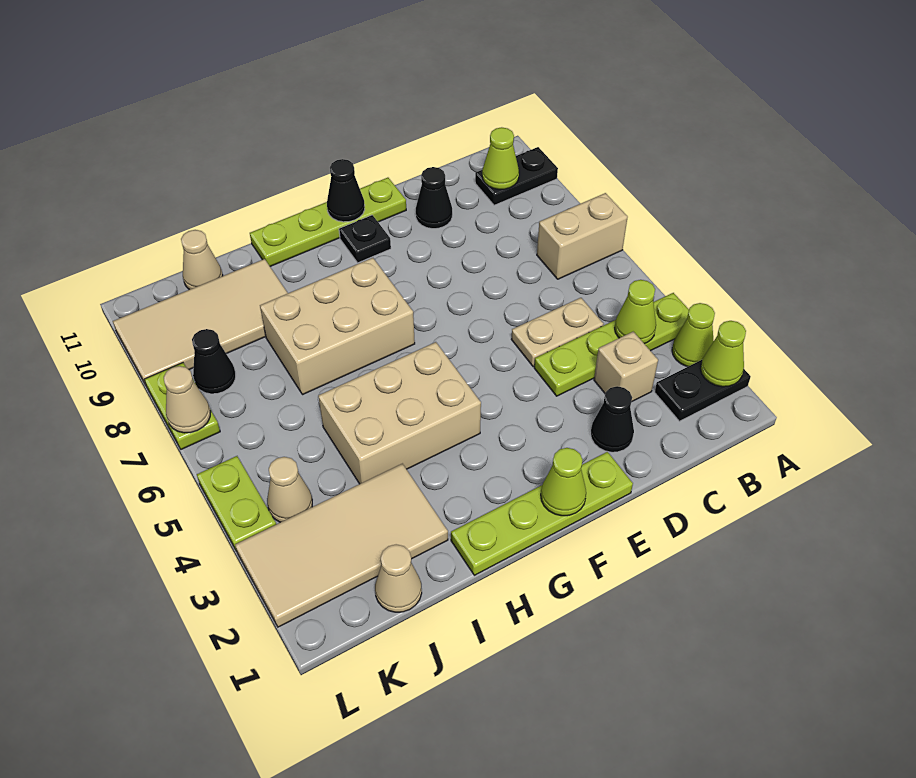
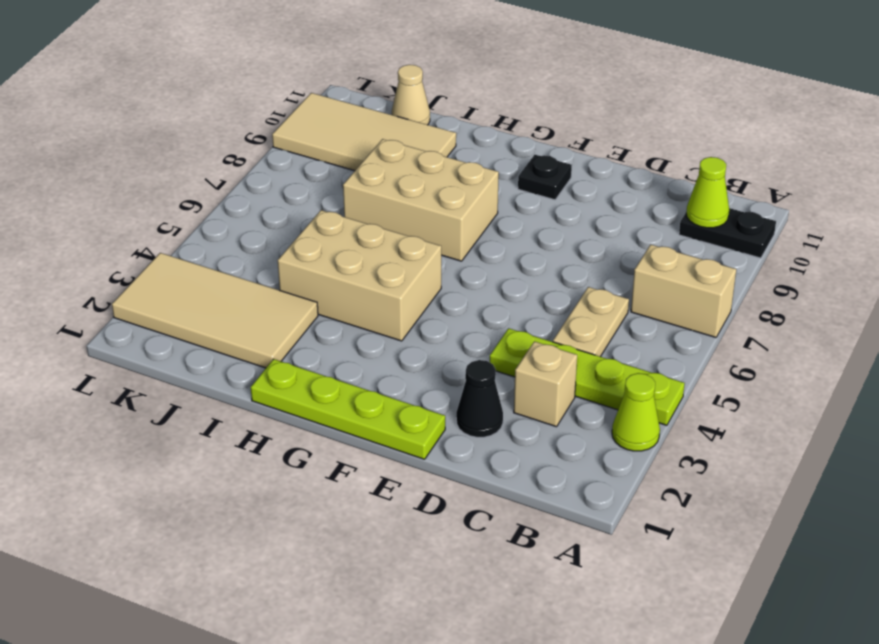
tan 1x2 plate [553,287,629,357] -> tan 1x2 plate turned to [511,298,604,367]
none -> black 1x2 plate [655,360,751,421]
none -> black 1x1 cone [416,167,452,229]
none -> lime 1x4 plate [250,178,406,266]

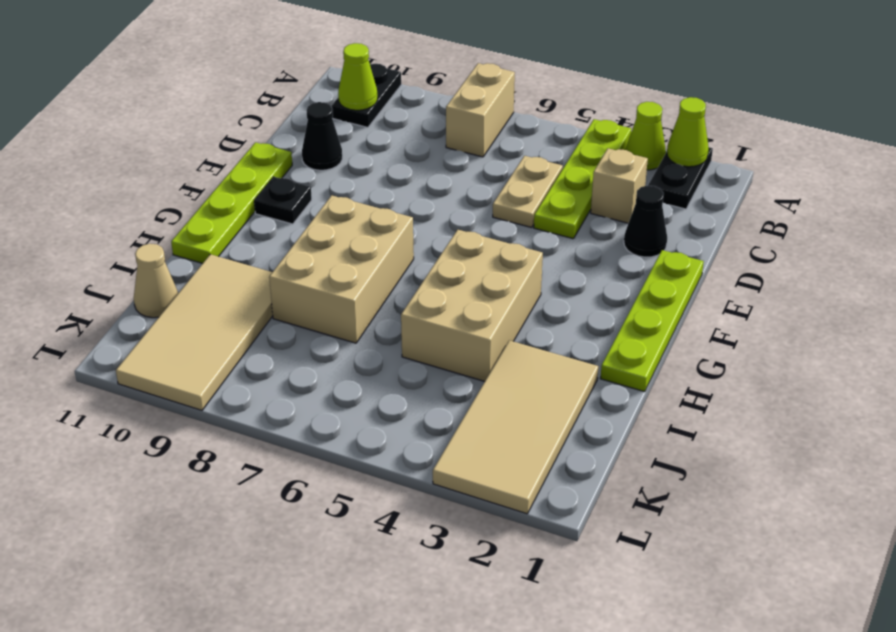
none -> tan 1x1 cone [375,544,422,612]
none -> tan 1x1 cone [267,457,312,522]
none -> black 1x1 cone [192,329,236,394]

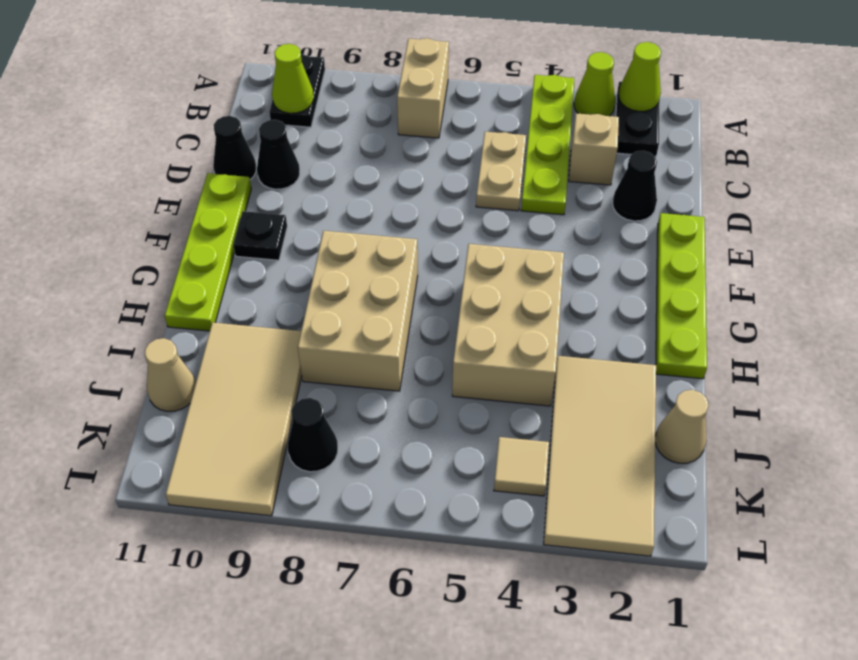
black 1x1 cone [213,116,256,180] -> black 1x1 cone moved to [327,159,365,222]
tan 1x1 tile [494,437,549,496] -> tan 1x1 cone [267,457,312,522]
none -> lime 1x2 plate [197,456,276,552]
none -> lime 1x2 plate [144,363,220,449]
none -> lime 1x1 cone [615,280,656,344]

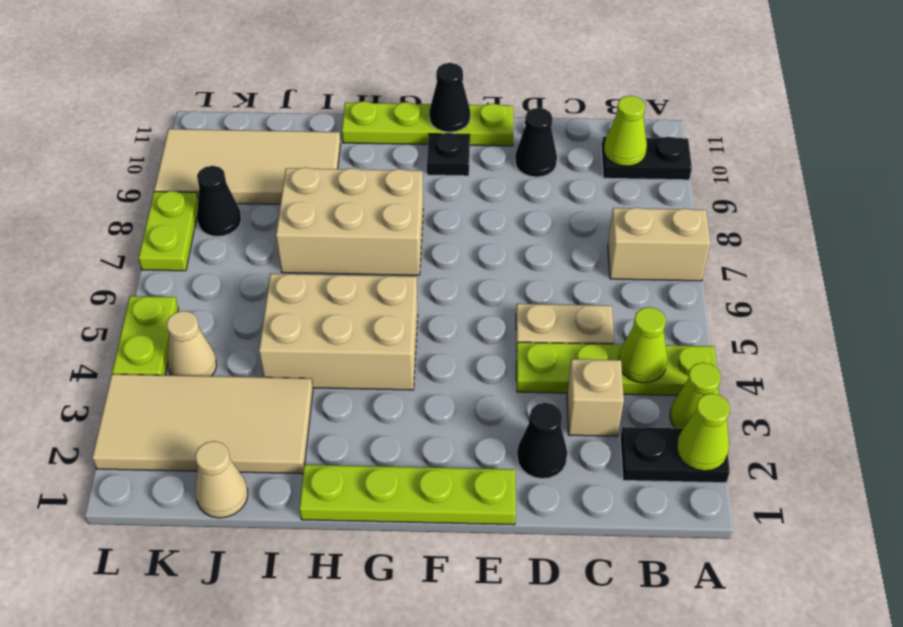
none -> tan 1x1 cone [181,230,223,290]
none -> lime 1x1 cone [541,448,586,516]
none -> tan 1x1 cone [164,366,211,433]

